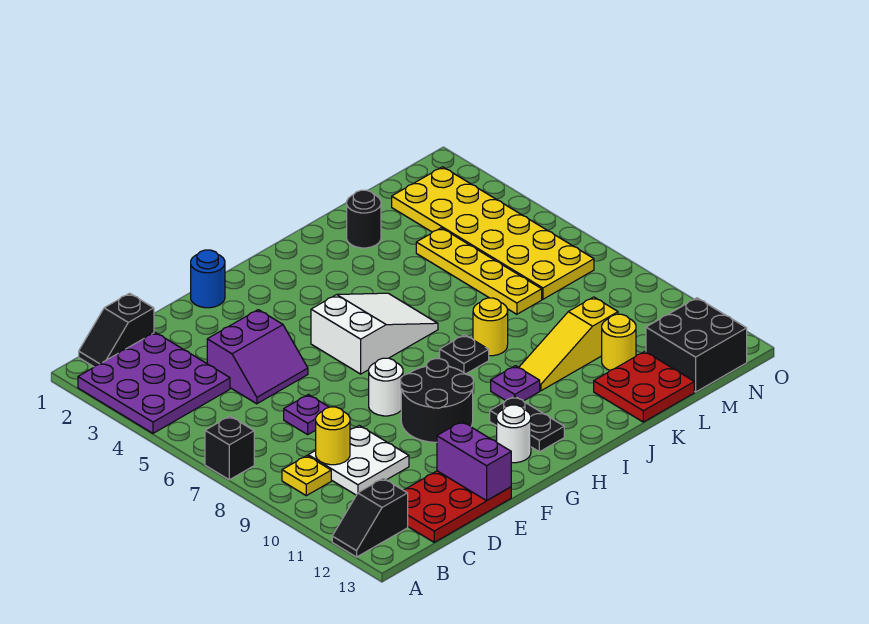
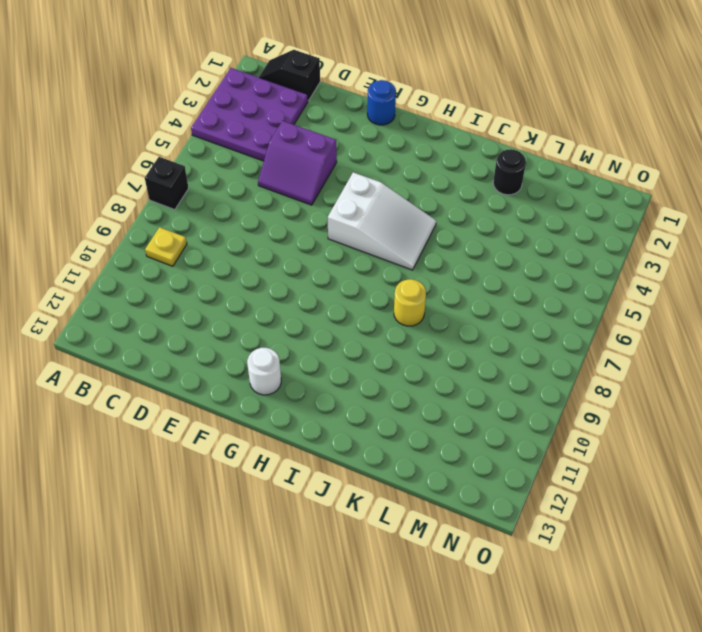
none -> black 1x2 slope [332,478,408,557]
none -> white 2x2 plate [308,425,409,495]
none -> red 2x3 plate [404,471,511,542]

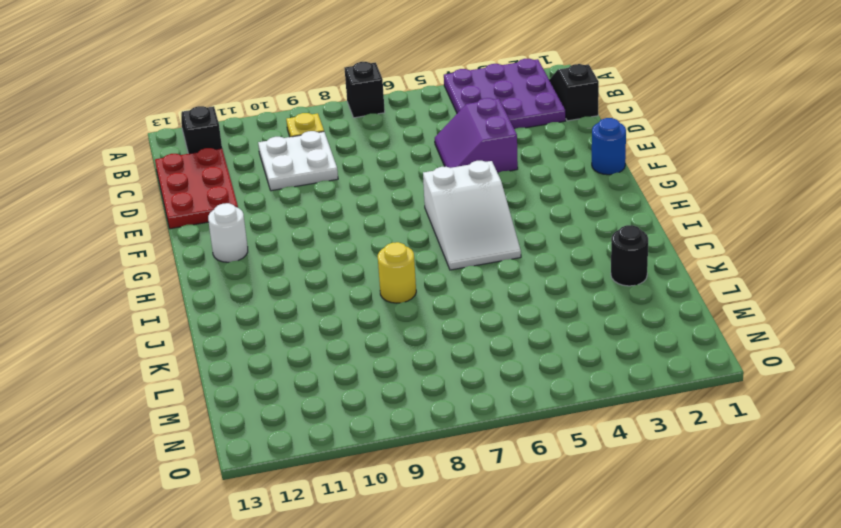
none -> purple 1x1 plate [284,395,329,435]
none -> white 1x1 round brick [369,358,403,416]
none -> black 2x2 round brick [401,359,473,442]

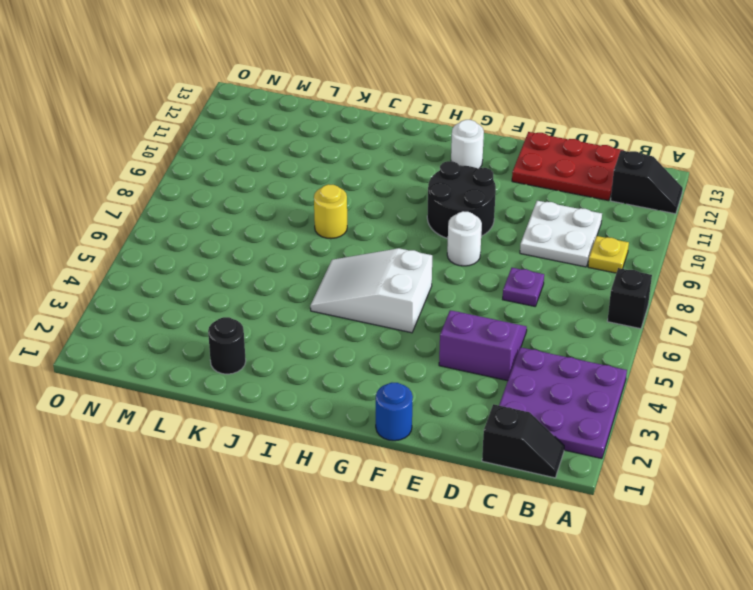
none -> black 1x2 plate [490,396,564,452]
none -> black 1x1 plate [440,335,489,374]
none -> purple 1x1 plate [491,366,540,401]

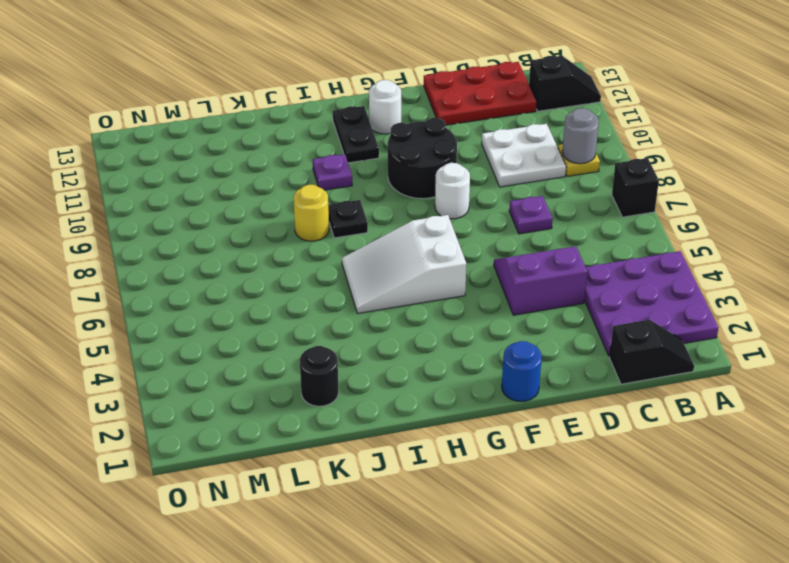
grey 1x1 round brick [562,108,599,164] -> none
none -> yellow 1x3 slope [519,297,618,391]
none -> red 2x2 plate [594,351,694,422]
none -> yellow 1x4 plate [416,228,542,314]

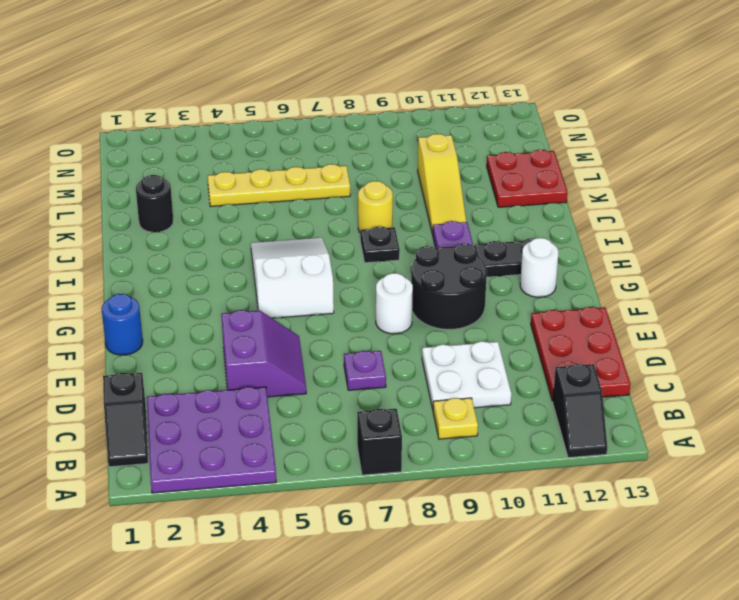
none -> yellow 1x1 round brick [602,314,636,370]
none -> yellow 2x6 plate [392,167,594,299]
none -> black 2x2 brick [646,298,747,392]

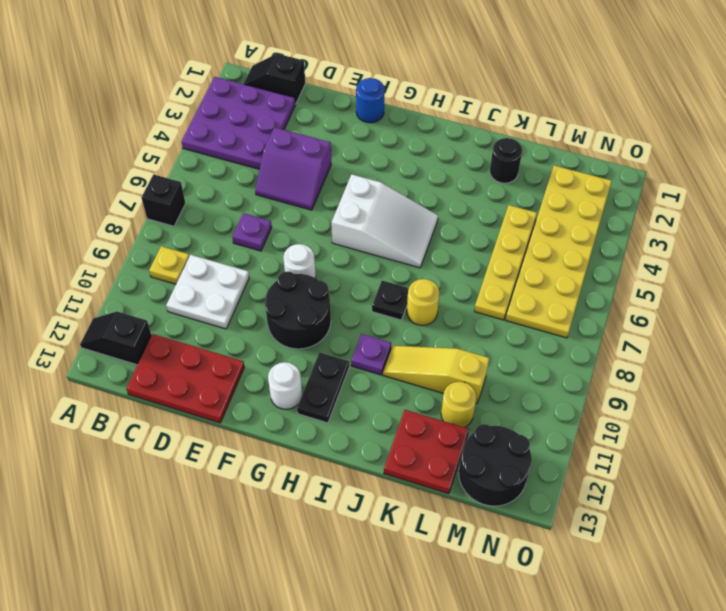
black 2x2 round brick [459,424,532,506] -> black 2x2 brick [646,298,747,392]
none -> yellow 1x1 round brick [316,407,350,465]
none -> purple 1x2 brick [437,421,511,501]

